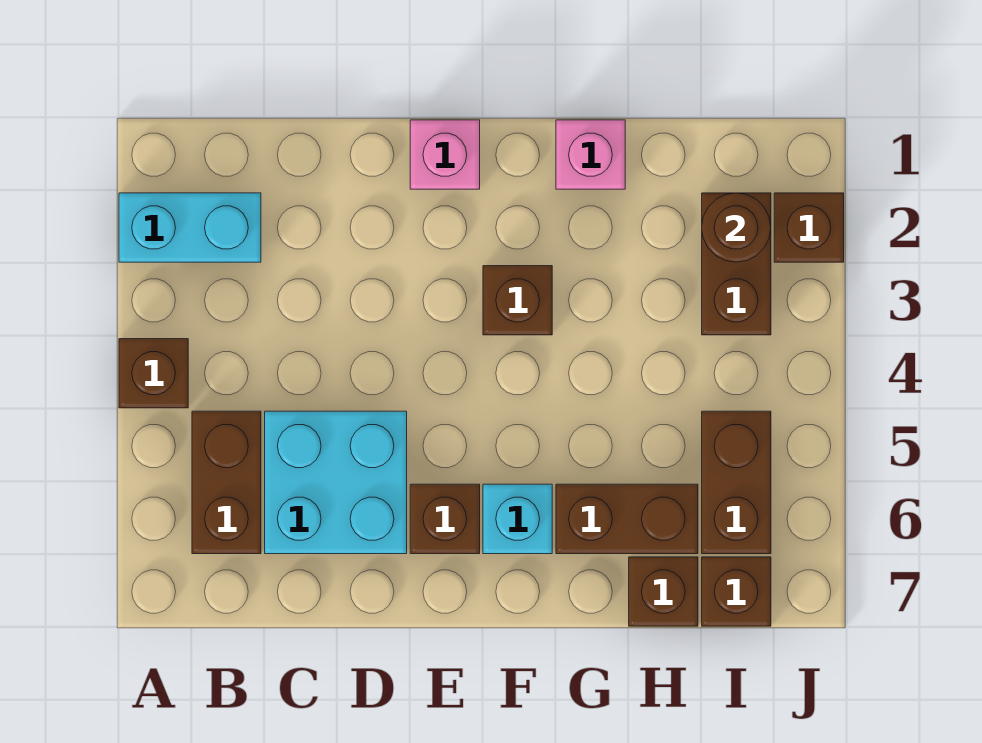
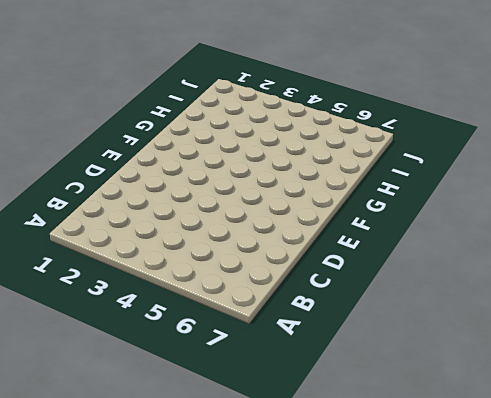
none -> cyan 1x2 brick [119,193,261,262]
none -> brown 1x1 brick [119,339,188,408]
none -> brown 1x2 brick [192,411,261,554]

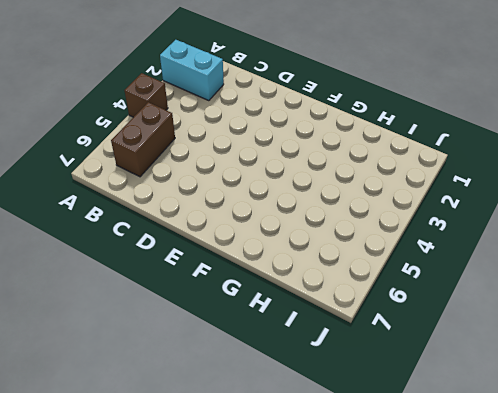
none -> cyan 2x2 brick [265,411,407,554]
none -> pink 1x1 brick [410,120,480,189]
none -> brown 1x1 brick [410,484,480,554]

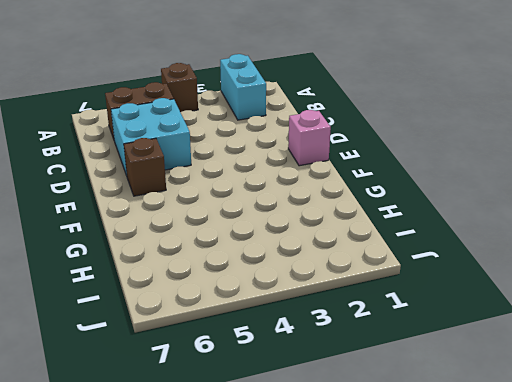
none -> brown 1x1 brick [483,266,552,335]
none -> cyan 1x1 brick [483,484,552,554]
none -> pink 1x1 brick [556,120,625,189]

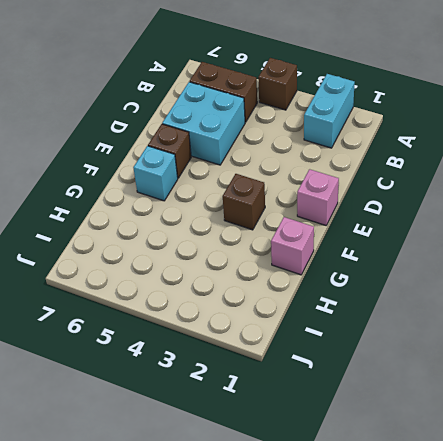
none -> brown 1x2 brick [556,484,698,554]
none -> brown 1x1 brick [629,557,698,626]
none -> brown 1x2 brick [702,193,771,335]

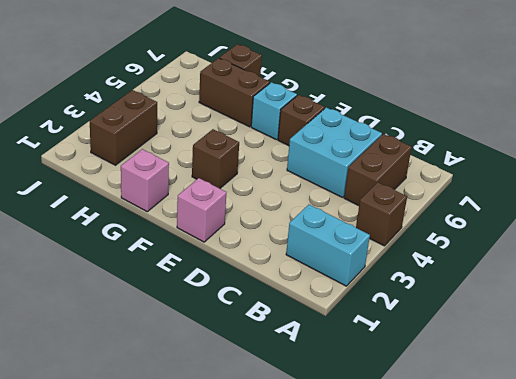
none -> brown 1x2 brick [702,411,771,554]
none -> brown 1x1 brick [702,557,771,626]
none -> brown 1x1 brick [774,193,844,262]

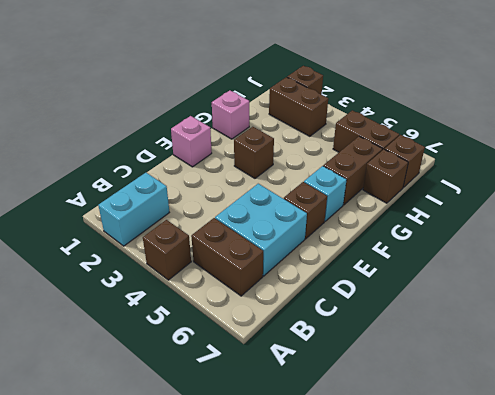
none -> brown 1x1 round brick [702,193,771,262]

